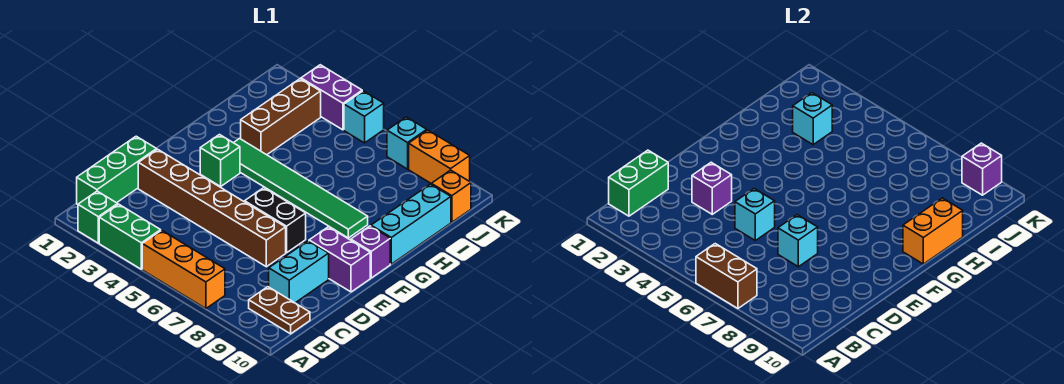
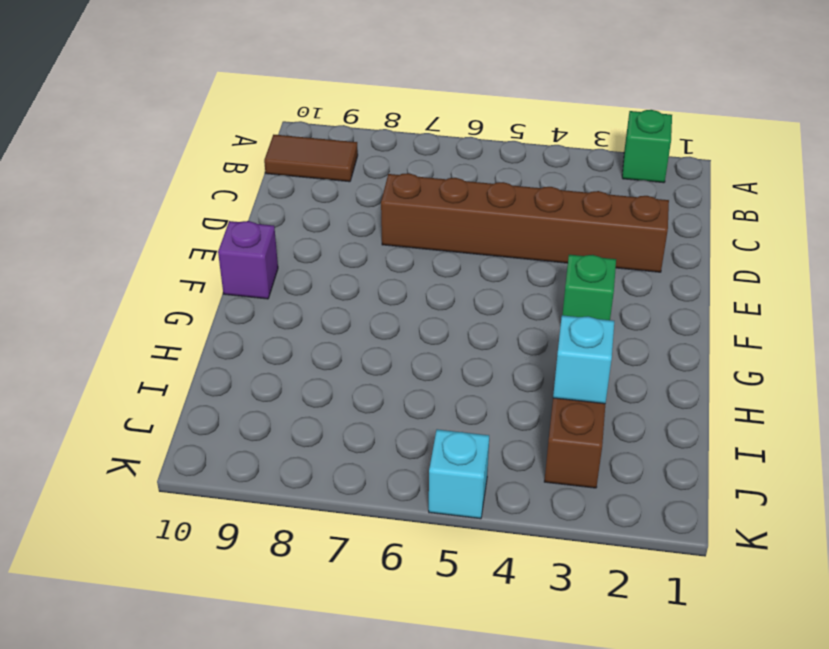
brown 1x2 tile [264,135,358,182] -> brown 1x2 plate [249,287,310,334]
none -> green 1x2 brick [99,204,161,269]
none -> orange 1x3 brick [142,230,225,308]
none -> green 1x3 brick [77,136,157,205]

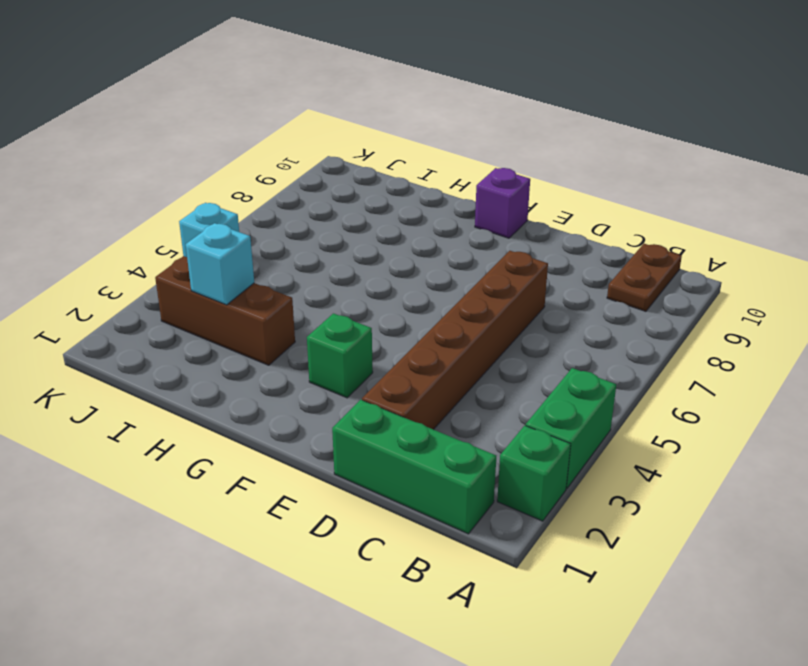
none -> orange 1x3 brick [142,230,225,308]
none -> cyan 1x2 brick [269,241,329,303]
none -> black 1x2 brick [245,188,306,253]

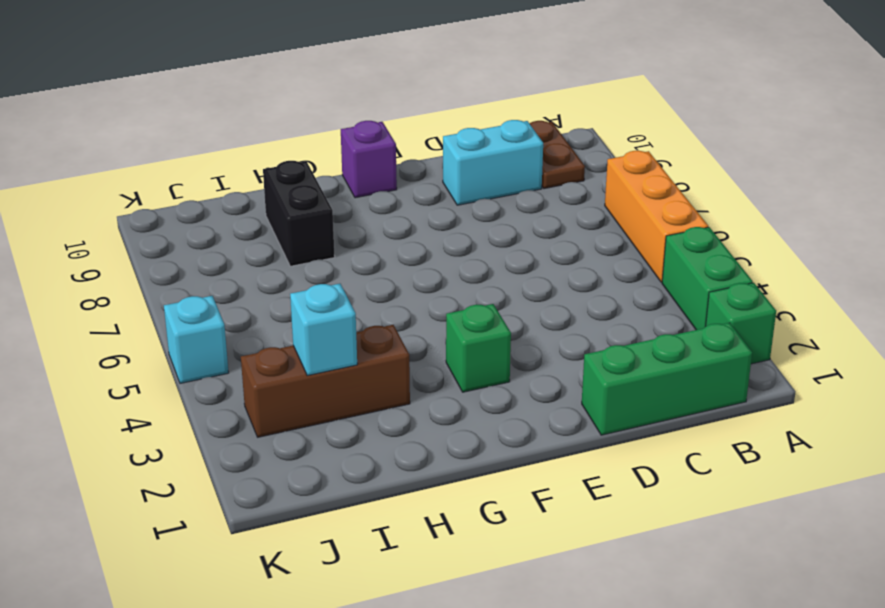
black 1x2 brick [263,161,335,266] -> black 1x2 brick moved to [245,188,306,253]
none -> brown 1x6 brick [138,149,286,267]
none -> purple 1x2 brick [309,227,370,292]
none -> green 1x6 tile [234,138,368,238]

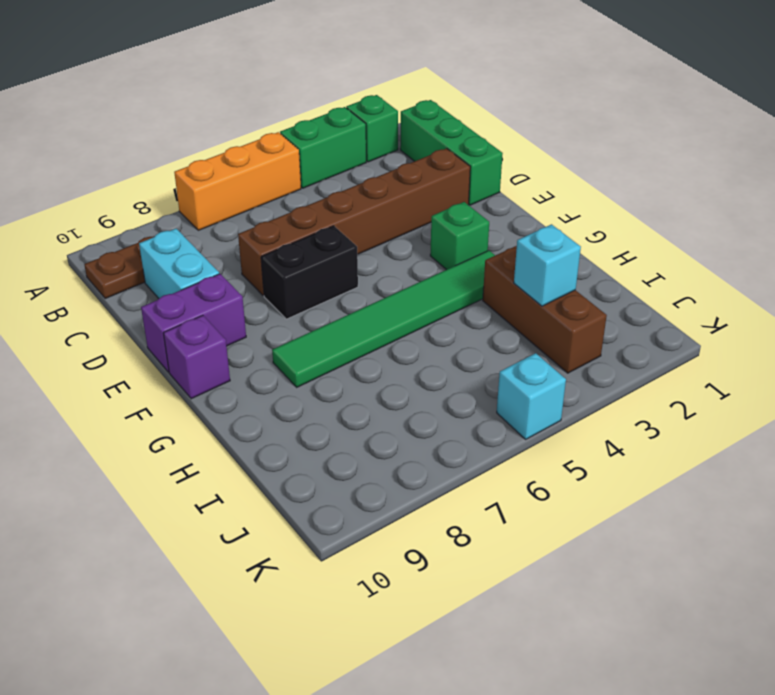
none -> cyan 1x3 brick [371,184,451,264]
none -> orange 1x1 brick [431,170,471,222]
none -> purple 1x2 brick [301,65,362,130]

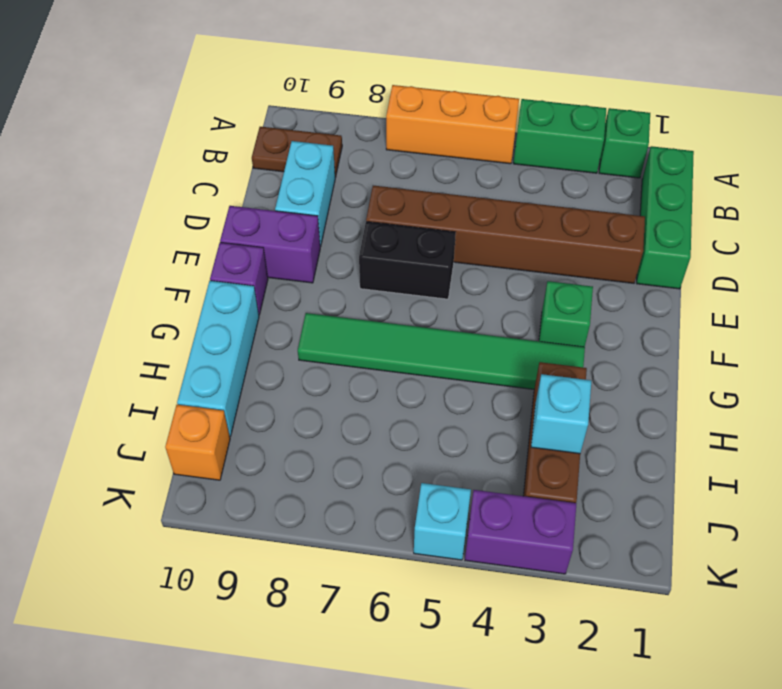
none -> cyan 1x1 brick [387,117,427,169]
none -> orange 1x2 brick [409,130,470,183]
none -> brown 1x2 brick [696,244,757,308]

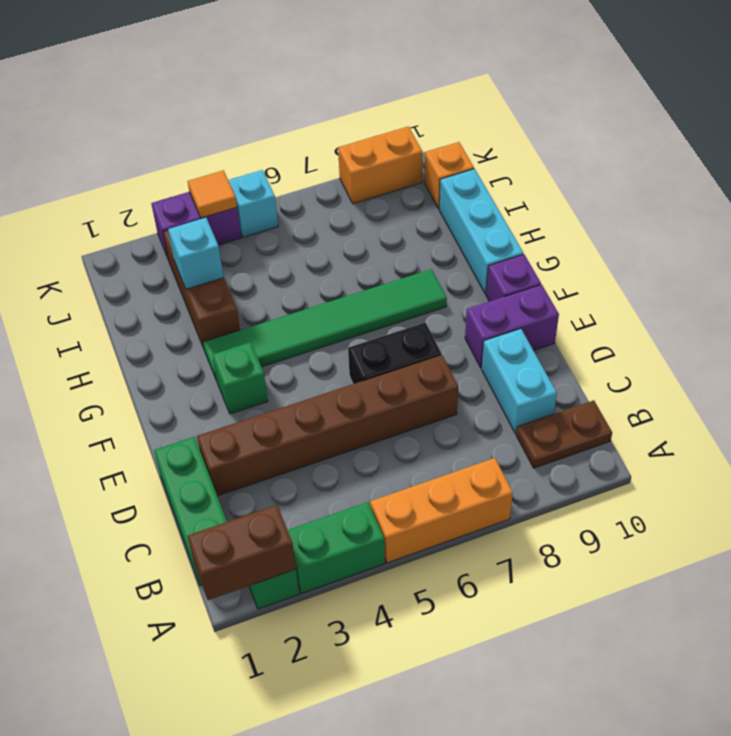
brown 1x2 brick [187,505,296,600] -> brown 1x2 brick moved to [696,244,757,308]
orange 1x1 tile [188,170,237,218] -> none
none -> cyan 1x1 brick [387,117,427,169]
none -> green 1x2 brick [609,150,668,216]
none -> purple 1x1 brick [692,162,732,214]

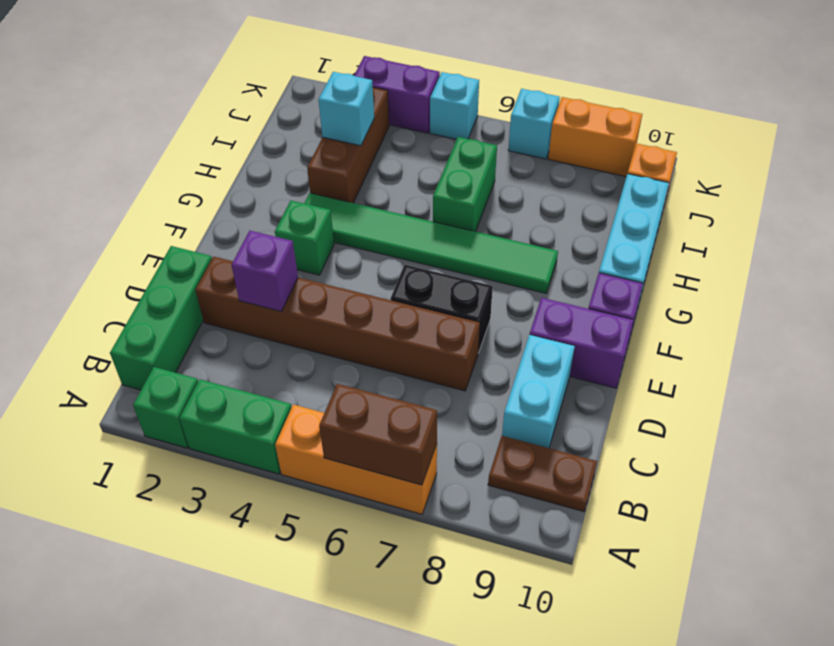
green 1x2 brick [433,137,497,232] -> green 1x2 brick moved to [609,150,668,216]
none -> cyan 1x1 brick [735,189,775,240]
none -> cyan 1x1 brick [778,215,818,267]
none -> orange 1x2 brick [903,198,963,264]

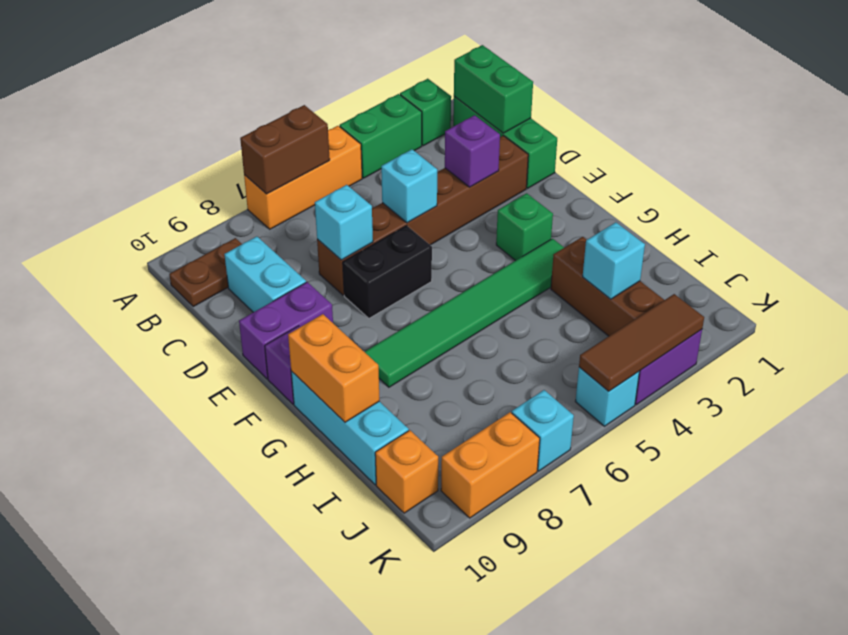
brown 1x3 tile [579,294,704,391] -> none
none -> purple 1x1 brick [962,143,1002,195]

